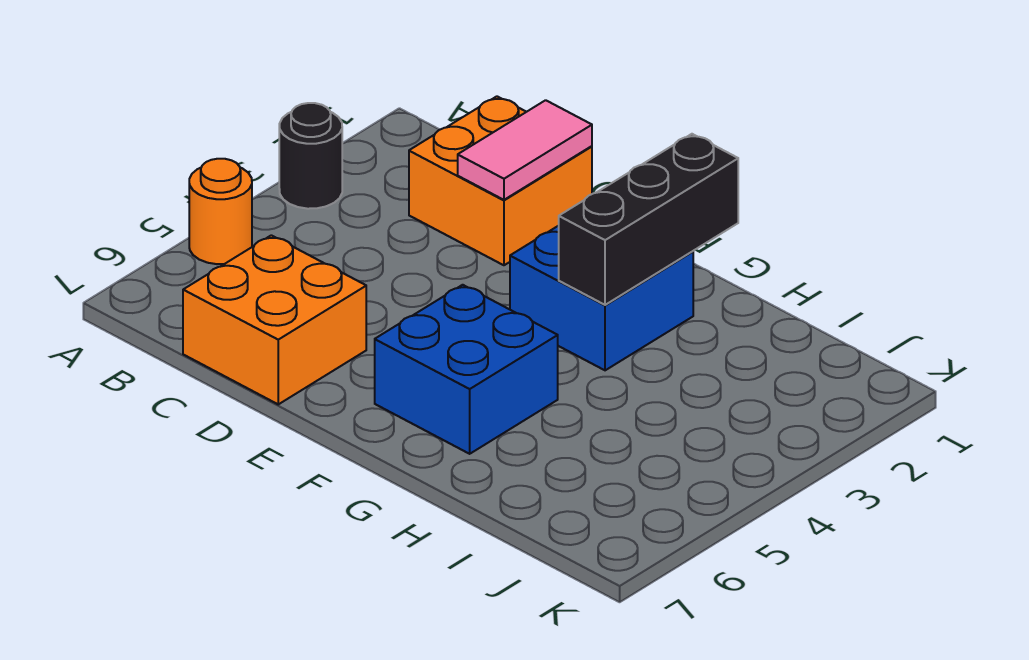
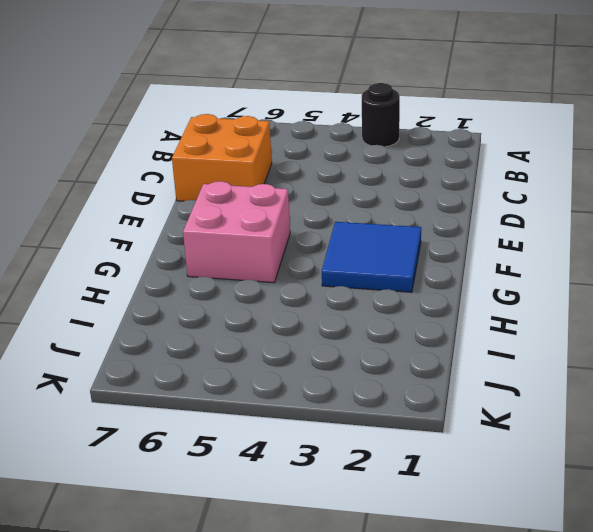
blue 2x2 tile [322,222,421,292] -> blue 2x2 brick [510,226,693,370]
pink 2x2 brick [183,181,290,283] -> blue 2x2 brick [375,285,558,454]
none -> orange 1x1 round brick [189,159,252,264]
none -> orange 2x2 brick [409,96,592,265]

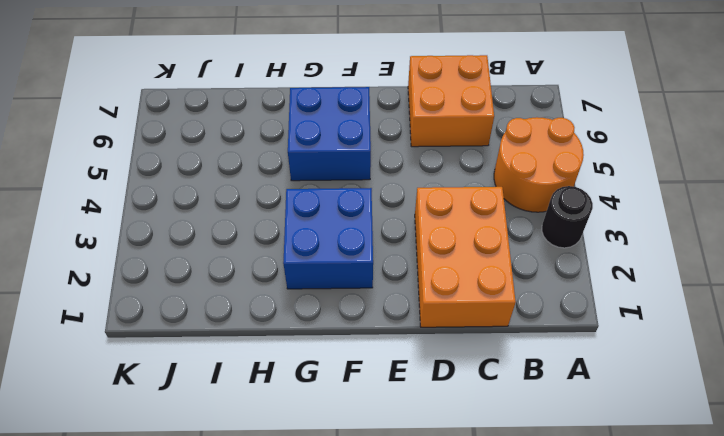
orange 2x2 round brick [494,117,584,212] -> orange 1x1 round brick [189,159,252,264]
orange 2x3 brick [415,187,516,327] -> orange 2x2 brick [409,96,592,265]
none -> pink 1x2 tile [458,100,592,200]
none -> black 1x3 brick [559,134,738,305]

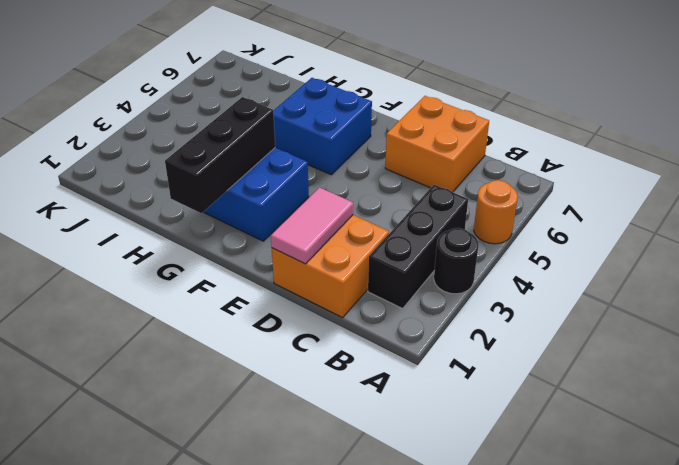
black 1x3 brick [368,185,468,308] -> none

